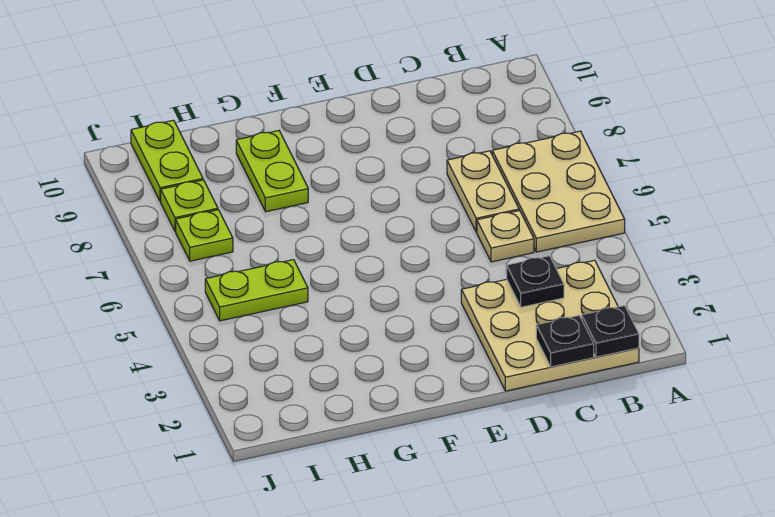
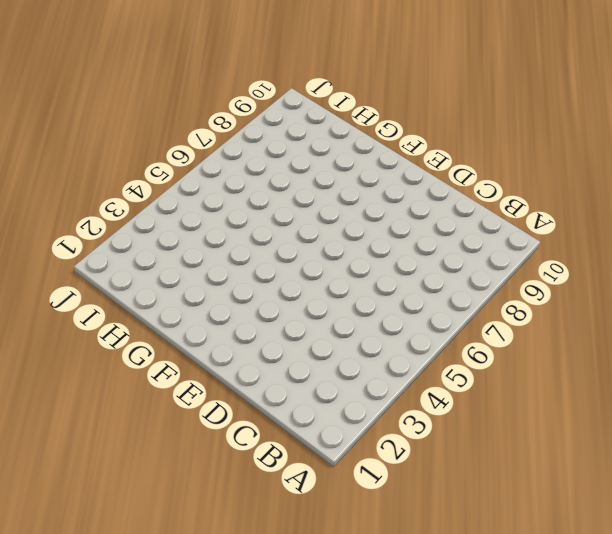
none -> tan 2x3 plate [492,131,625,252]
none -> tan 3x3 plate [461,260,639,391]
none -> tan 1x1 plate [477,210,534,262]

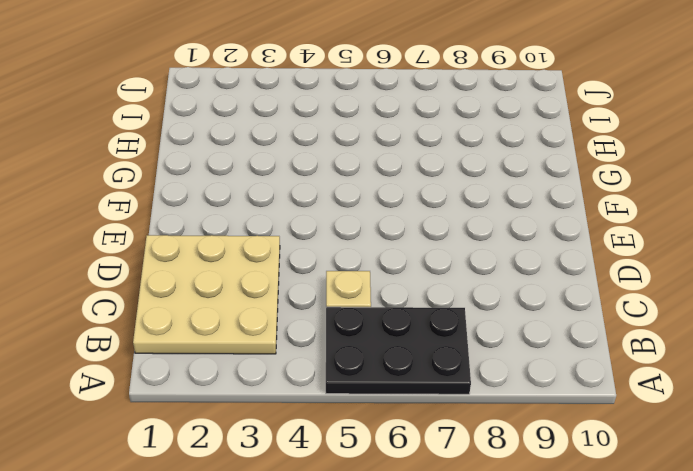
black 2x3 plate [326,307,471,394] -> tan 2x3 plate [492,131,625,252]
none -> tan 1x2 plate [447,151,519,232]
none -> lime 1x2 plate [236,131,308,212]
none -> lime 1x2 plate [205,260,308,321]

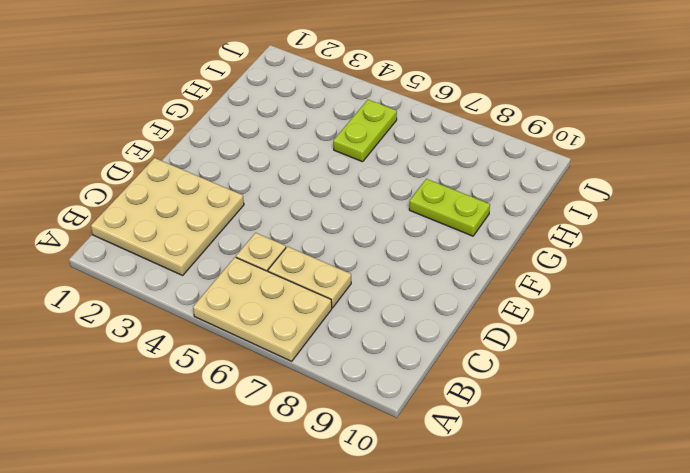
none -> lime 1x1 plate [176,210,233,261]
none -> lime 1x1 plate [161,180,218,231]
none -> lime 1x2 plate [131,120,203,202]

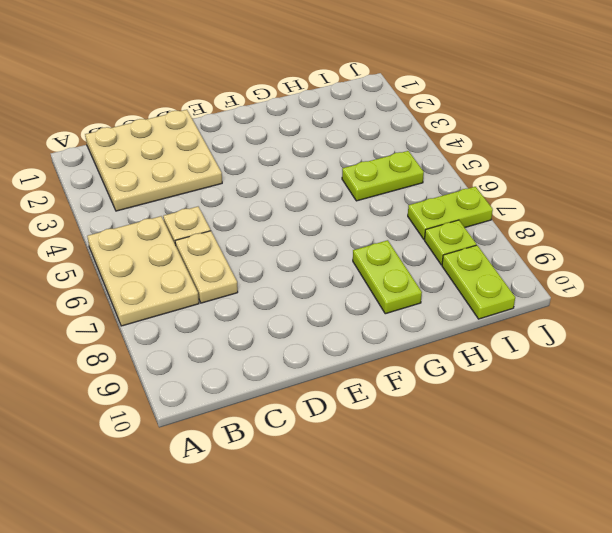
lime 1x2 plate [408,187,493,239] -> lime 1x1 plate [176,210,233,261]
none -> black 1x1 plate [582,306,639,357]
none -> black 1x1 plate [536,316,594,367]
none -> black 1x1 plate [507,256,564,307]

